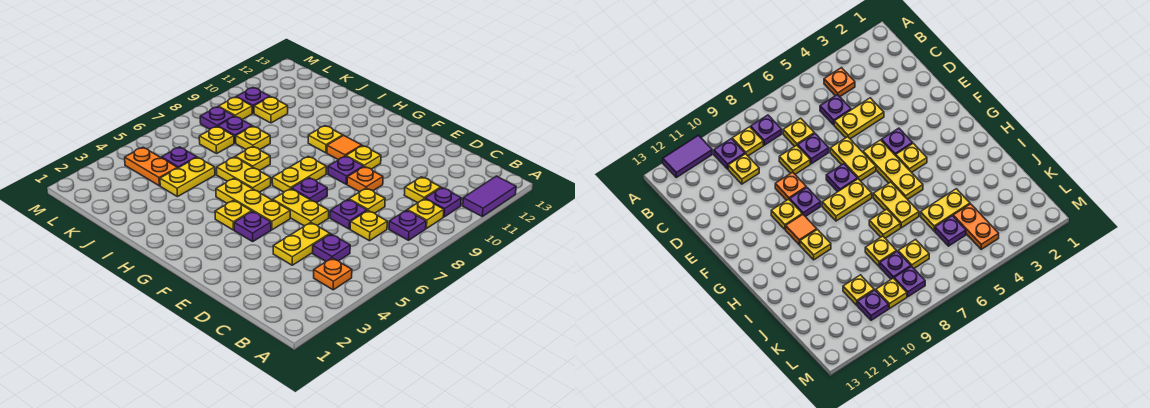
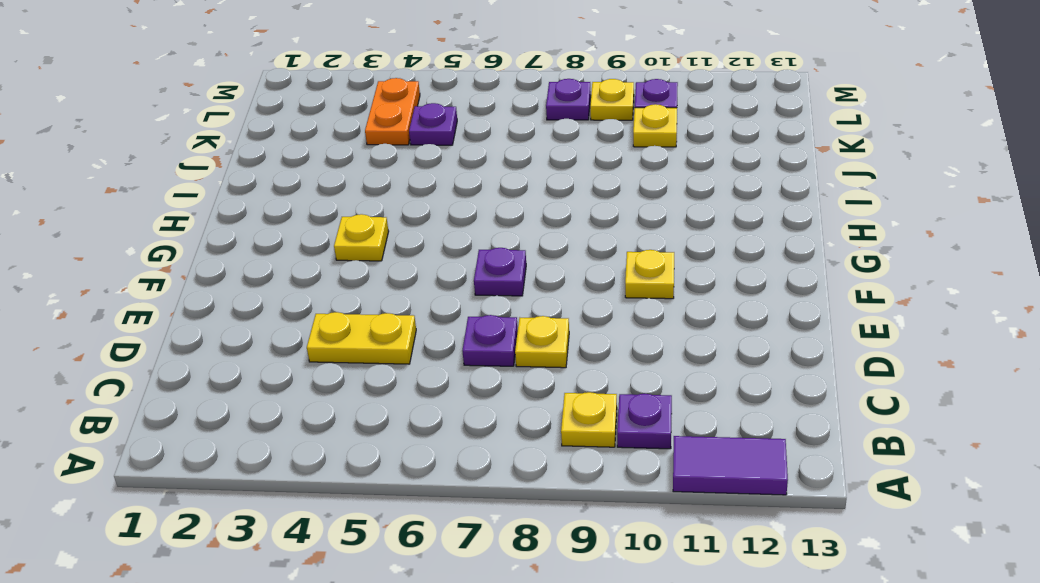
none -> orange 1x1 plate [314,258,352,290]
none -> purple 1x1 plate [389,210,426,240]
none -> purple 1x1 plate [313,234,350,261]
none -> yellow 1x1 plate [350,211,387,241]

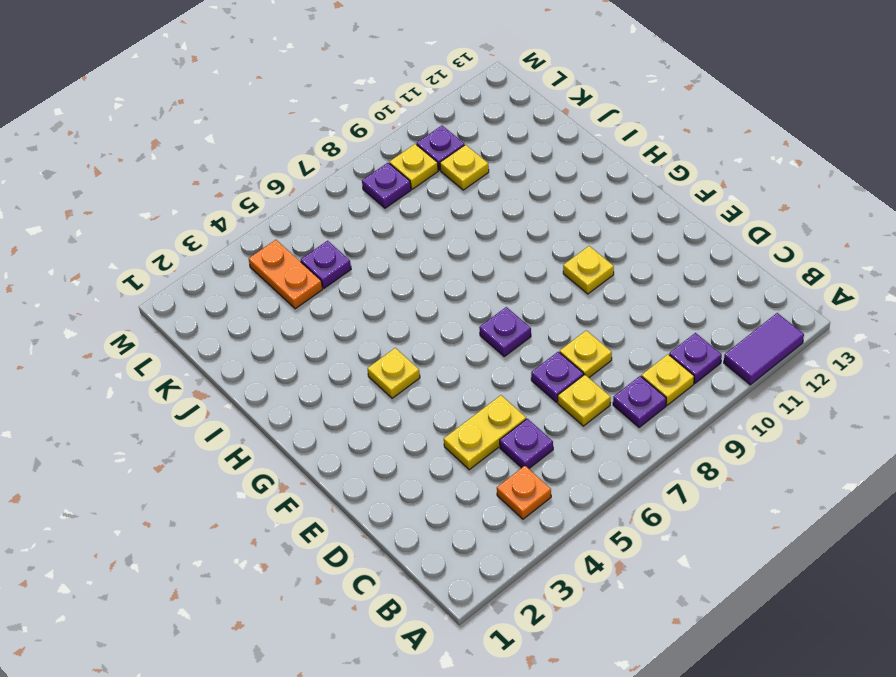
none -> yellow 1x1 plate [404,177,441,203]
none -> yellow 1x2 plate [273,189,329,226]
none -> orange 1x1 plate [347,166,383,192]
none -> purple 1x1 plate [234,211,271,242]

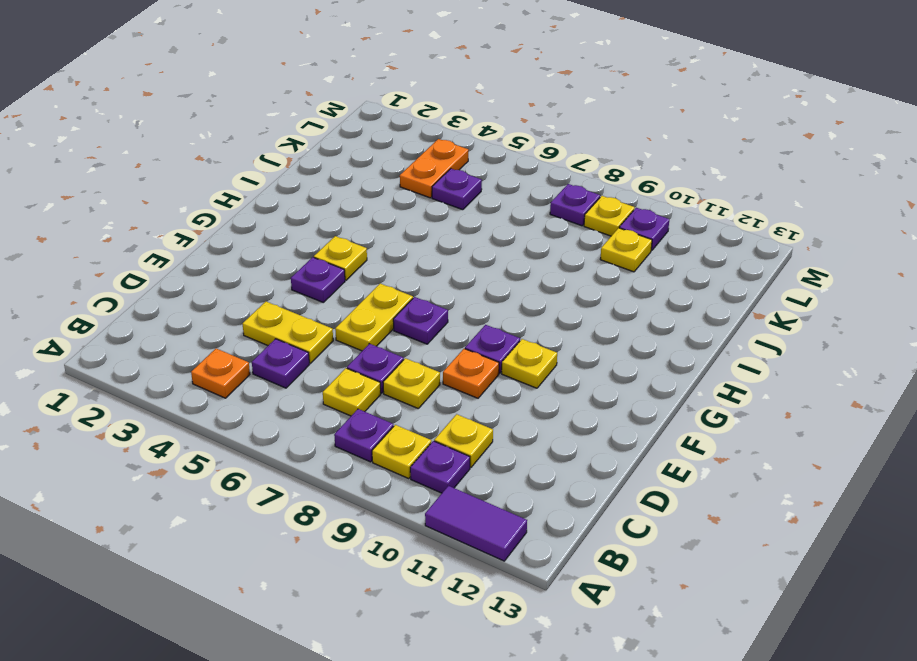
none -> yellow 1x3 plate [216,178,290,230]
none -> yellow 1x2 plate [272,156,326,192]
none -> orange 1x1 tile [327,135,362,160]
none -> yellow 1x2 plate [217,157,271,192]

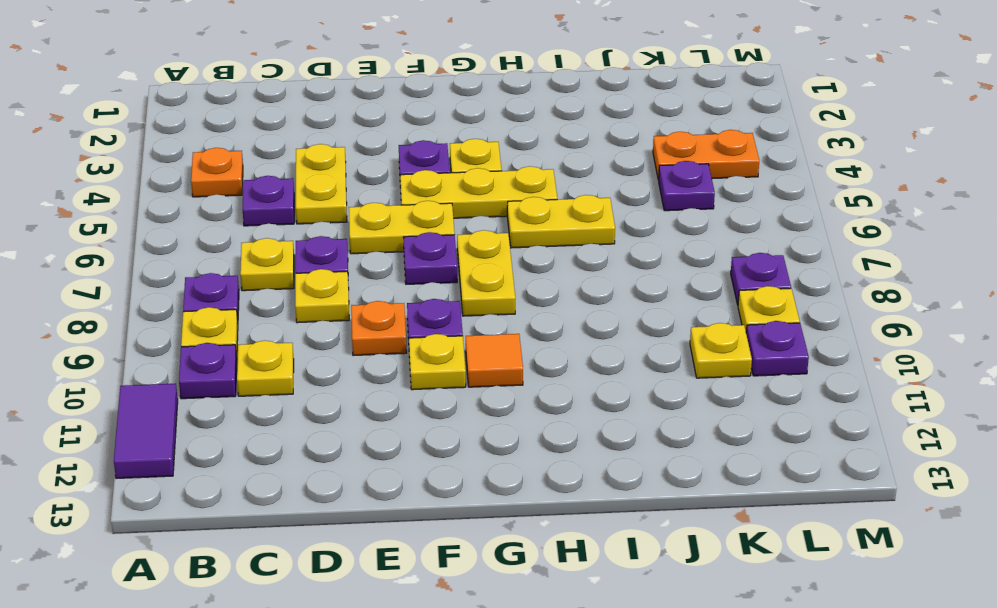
none -> yellow 1x1 plate [308,126,343,153]
none -> yellow 1x1 plate [236,147,270,171]
none -> yellow 1x2 plate [160,157,215,197]
none -> yellow 1x1 plate [236,126,270,150]

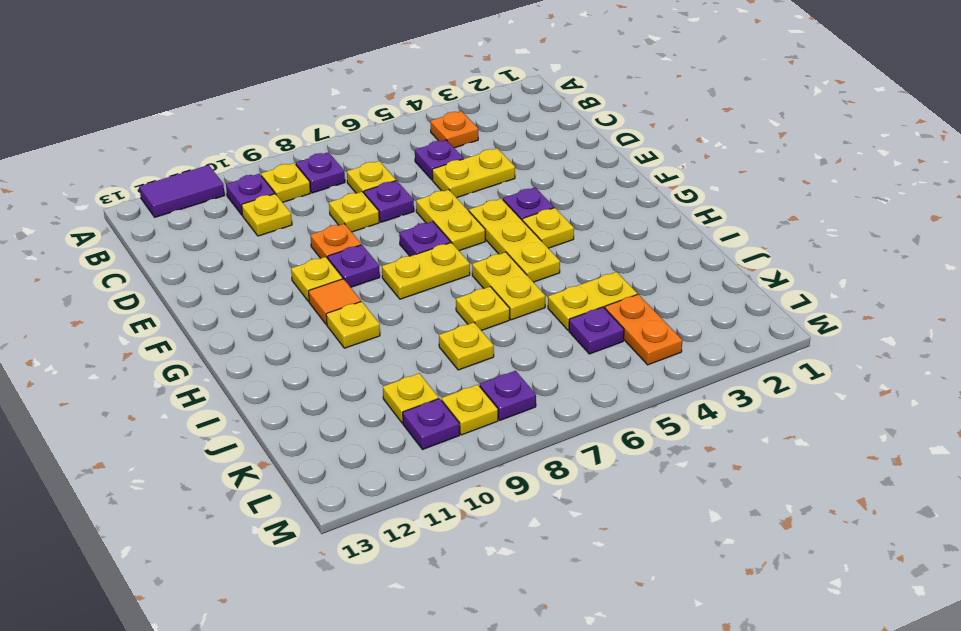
none -> yellow 1x1 plate [199,127,234,154]
none -> purple 1x1 plate [218,116,252,143]

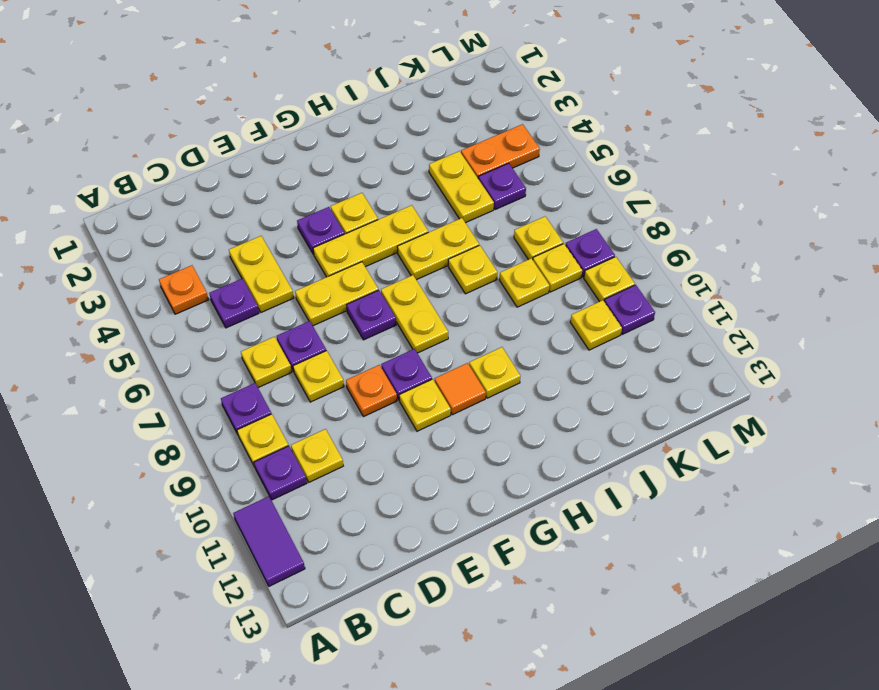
yellow 1x1 plate [533,244,582,292] -> purple 1x1 plate [218,116,252,143]

